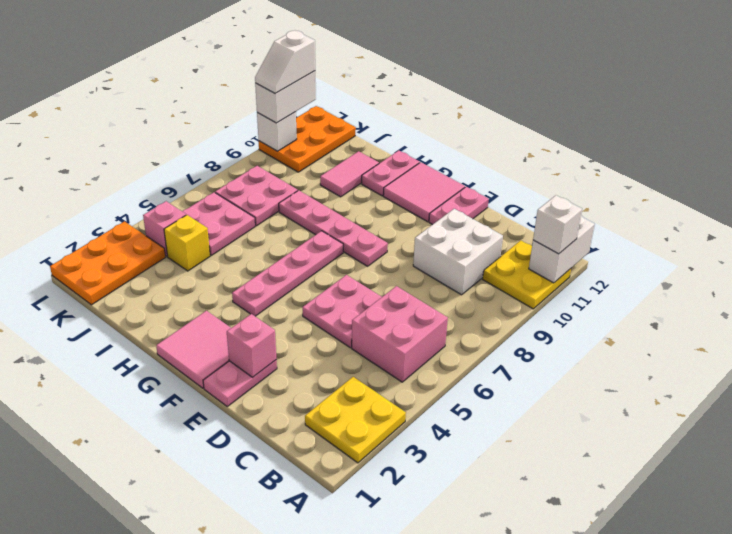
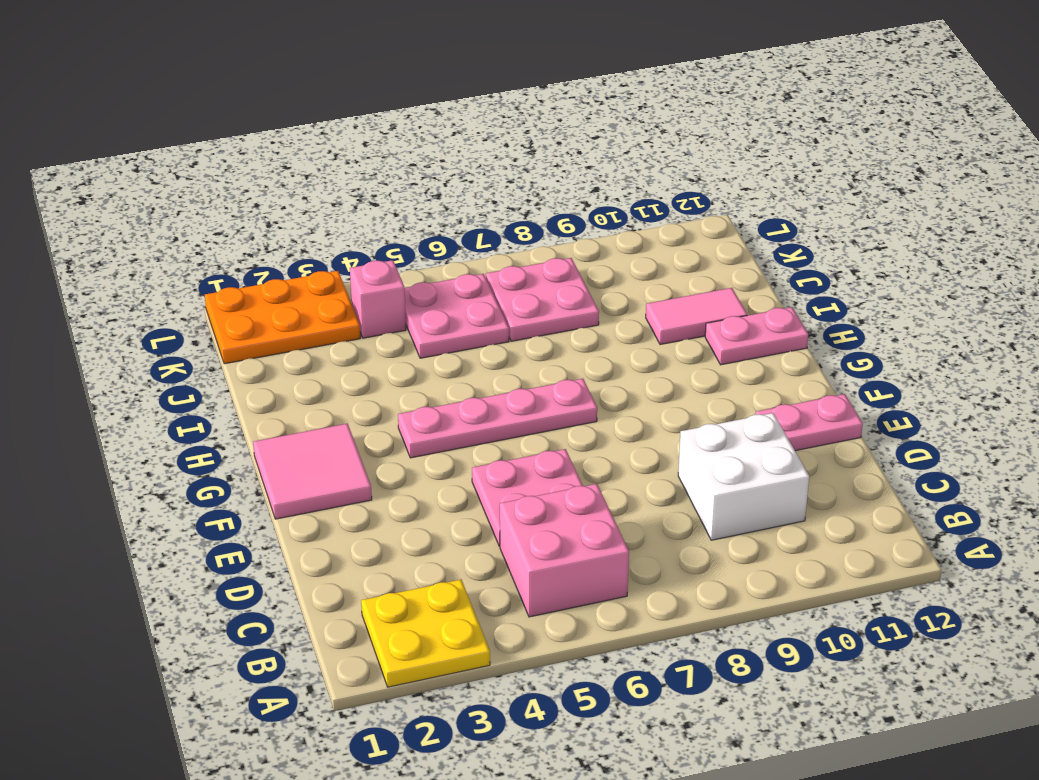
none -> yellow 2x2 plate [483,240,571,309]
none -> pink 1x2 plate [203,360,277,406]
none -> pink 1x4 plate [279,190,388,266]

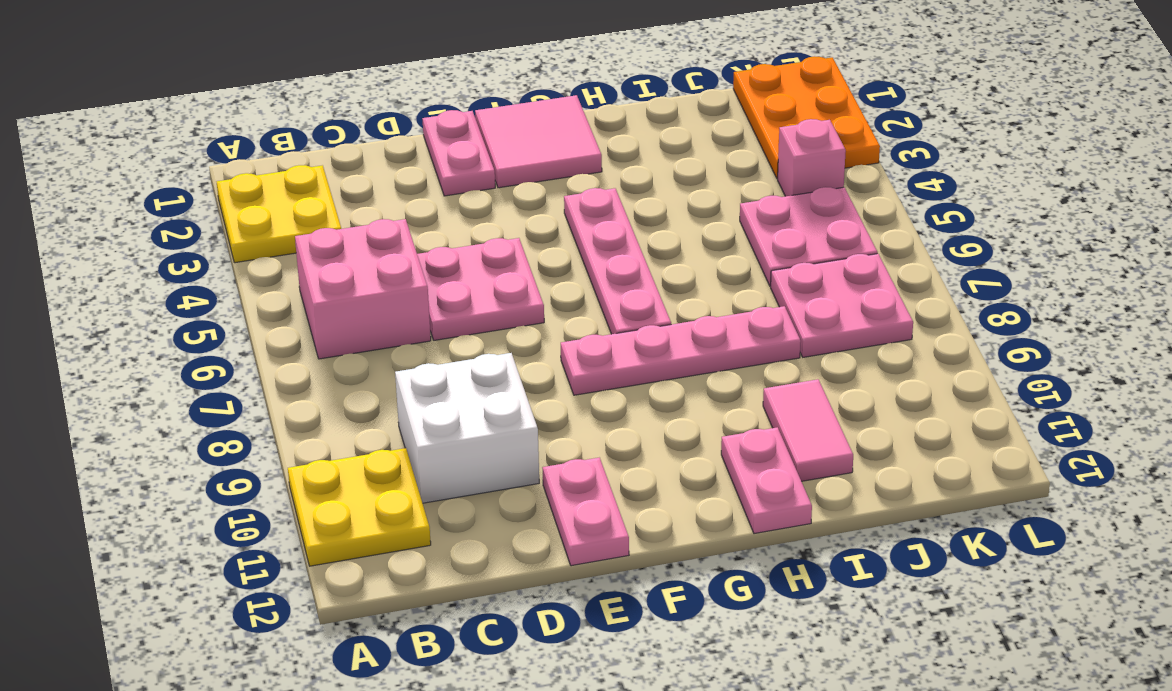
none -> pink 2x2 tile [383,162,465,222]
none -> yellow 1x1 brick [164,215,210,271]
none -> orange 2x3 plate [259,106,356,172]

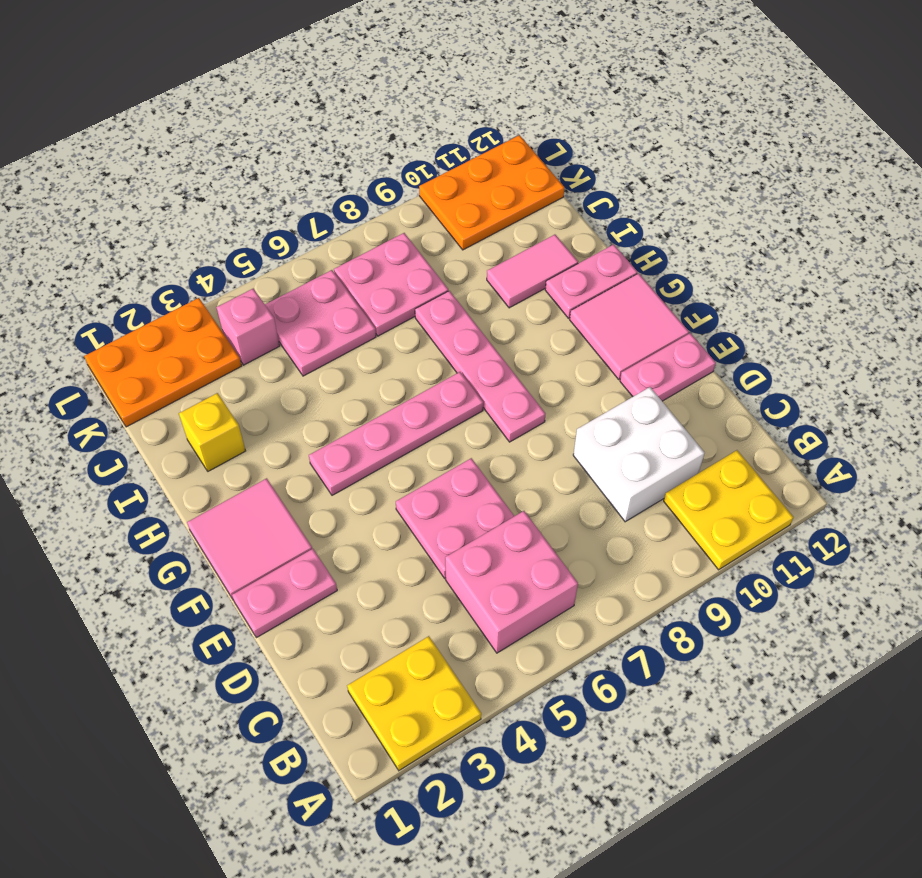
yellow 1x1 brick [179,393,245,471] -> yellow 1x1 brick moved to [164,215,210,271]
none -> white 1x2 brick [529,216,595,283]
none -> pink 1x1 brick [227,314,276,378]
none -> white 1x1 brick [257,112,297,151]

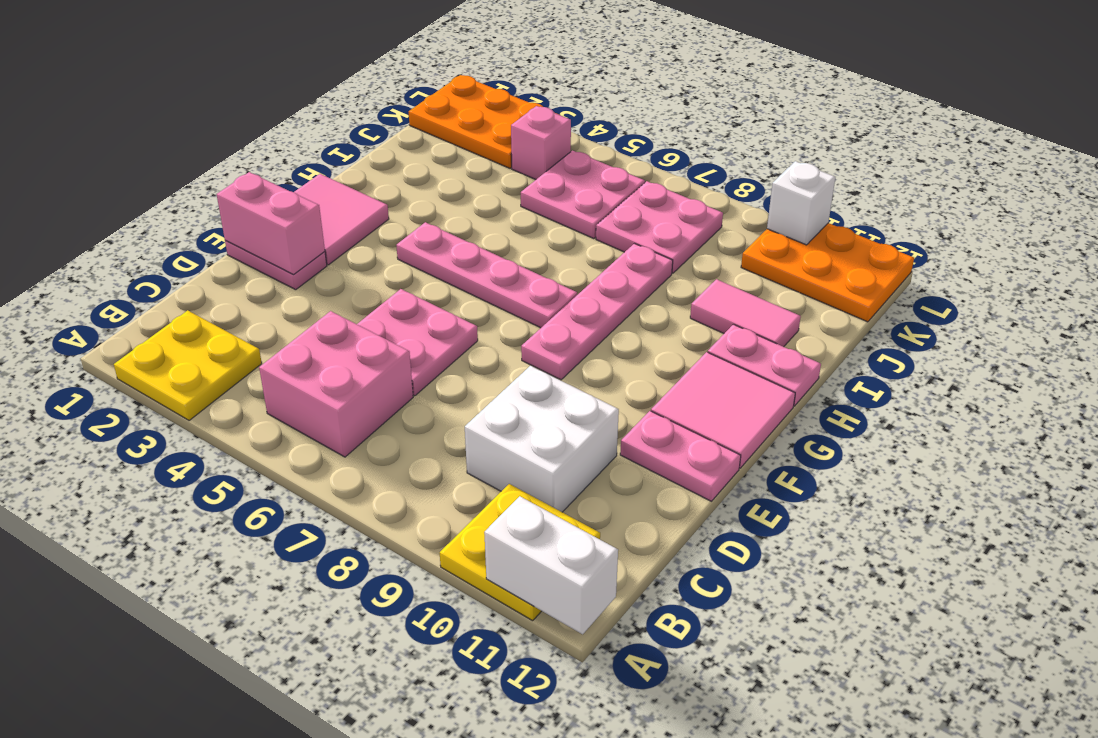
pink 1x2 brick [217,172,325,275] -> pink 1x1 brick [227,314,276,378]
none -> yellow 1x1 brick [164,215,210,271]
none -> white 1x1 brick [533,195,582,254]
none -> white 1x2 brick [255,71,316,123]

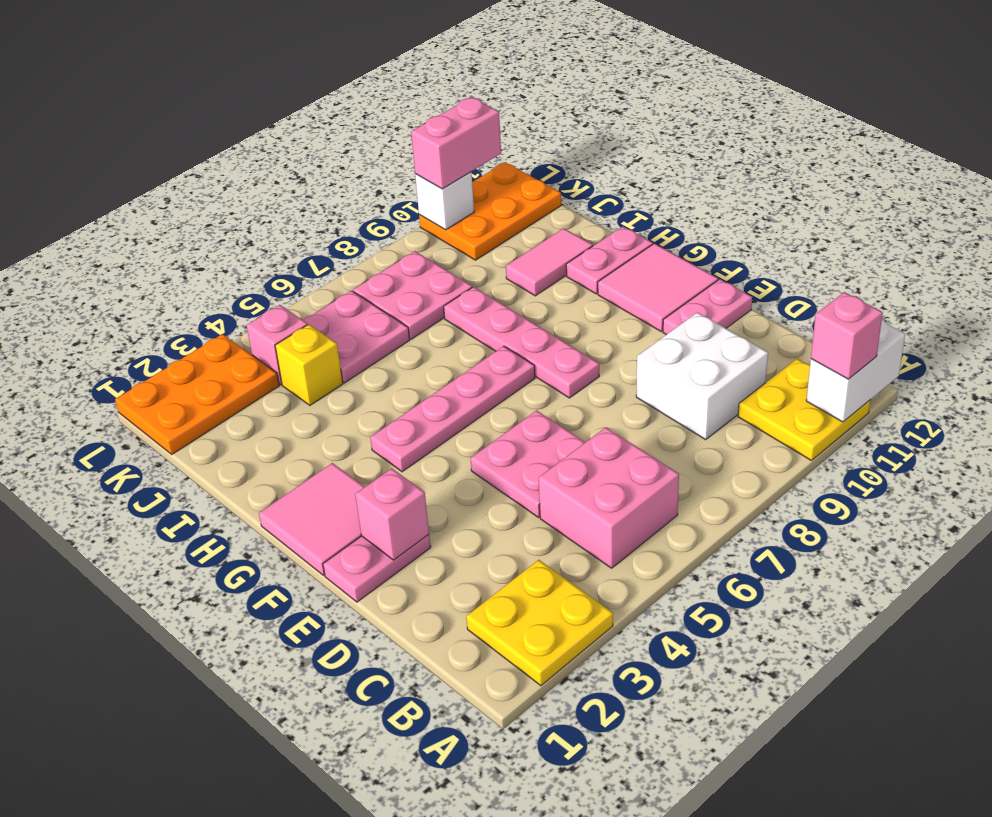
pink 1x1 brick [811,292,883,379] -> white 1x1 brick [533,195,582,254]
pink 1x2 brick [411,97,501,189] -> white 1x2 brick [255,71,316,123]
none -> white 1x2 slope [255,31,315,93]

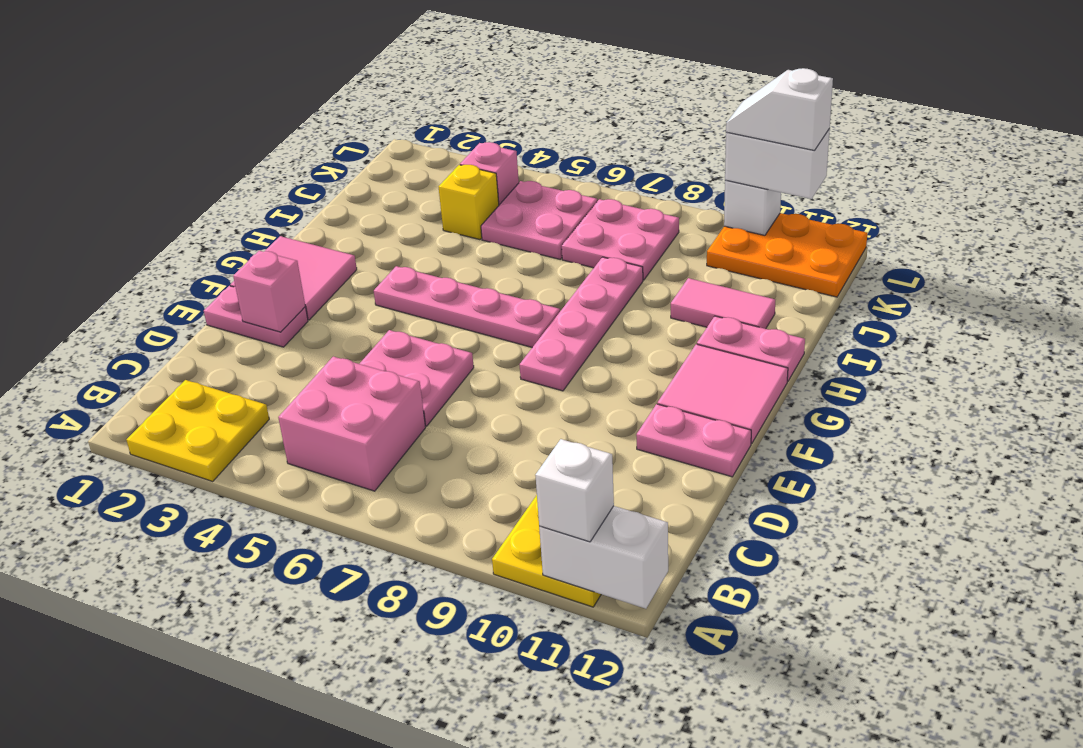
none -> white 2x2 brick [413,209,503,295]
none -> orange 2x3 plate [50,221,165,305]

